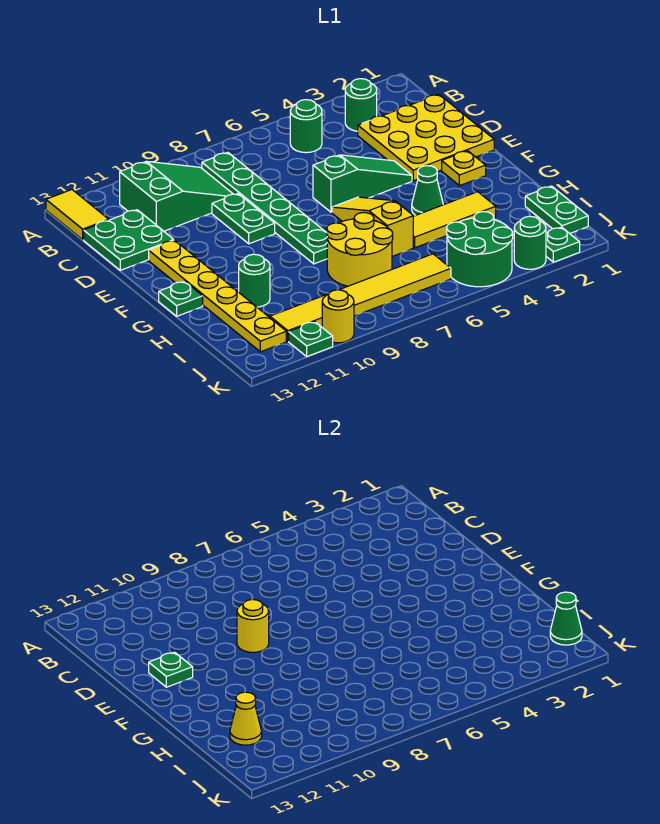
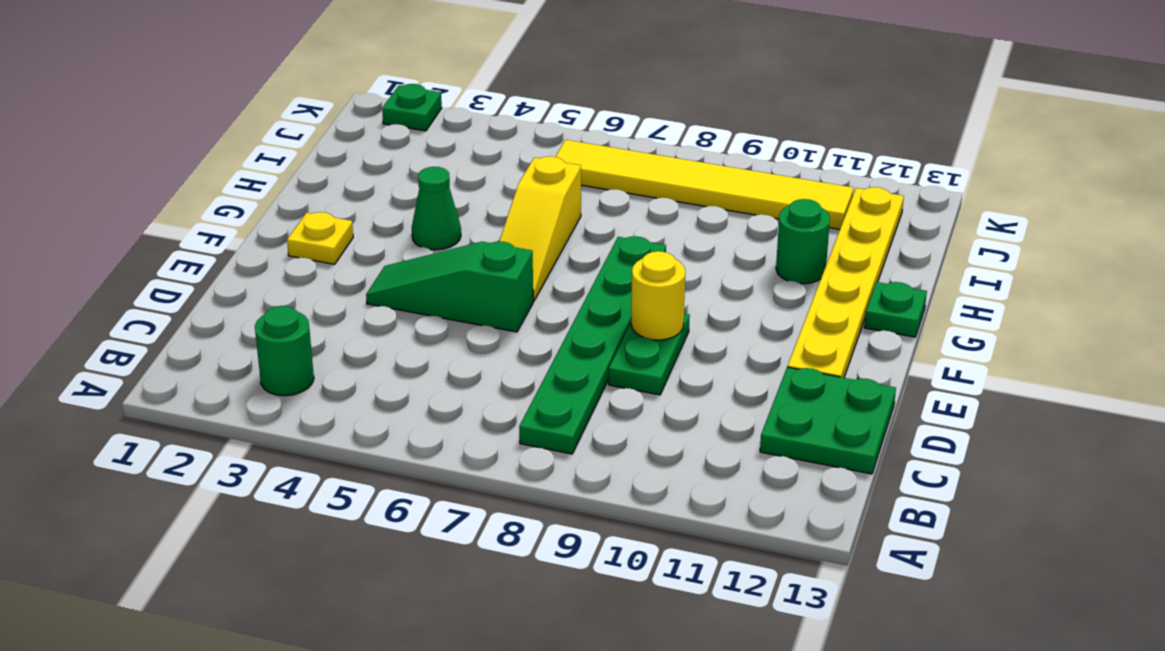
none -> yellow 1x2 tile [46,190,109,240]
none -> green 1x1 round brick [290,100,322,153]
none -> green 2x3 slope [120,161,233,231]

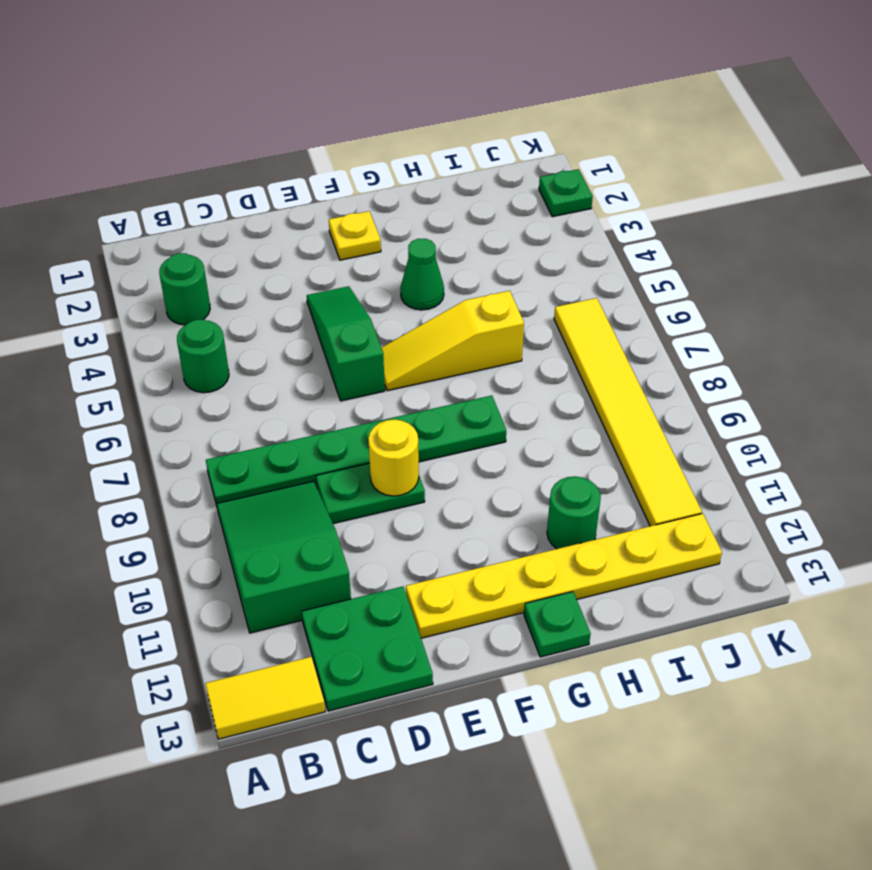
none -> yellow 3x3 plate [358,94,494,181]
none -> yellow 1x3 tile [413,192,496,248]
none -> yellow 2x2 round brick [327,212,393,286]

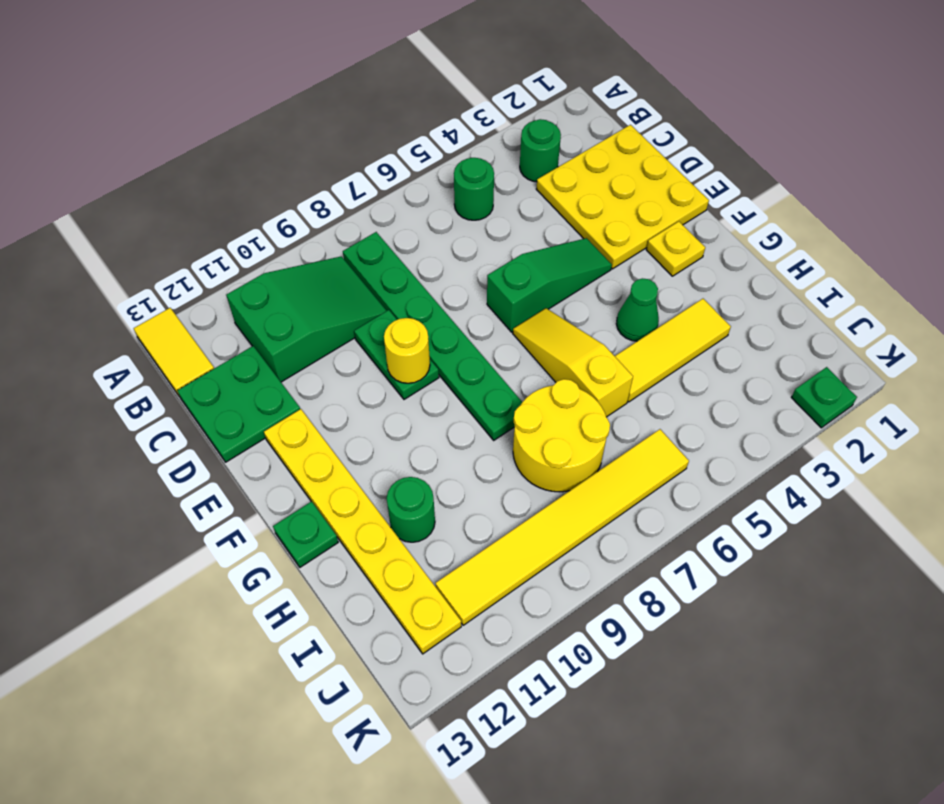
none -> green 1x2 plate [525,186,588,233]
none -> green 2x2 round brick [447,212,513,287]
none -> green 1x1 round brick [514,216,546,269]

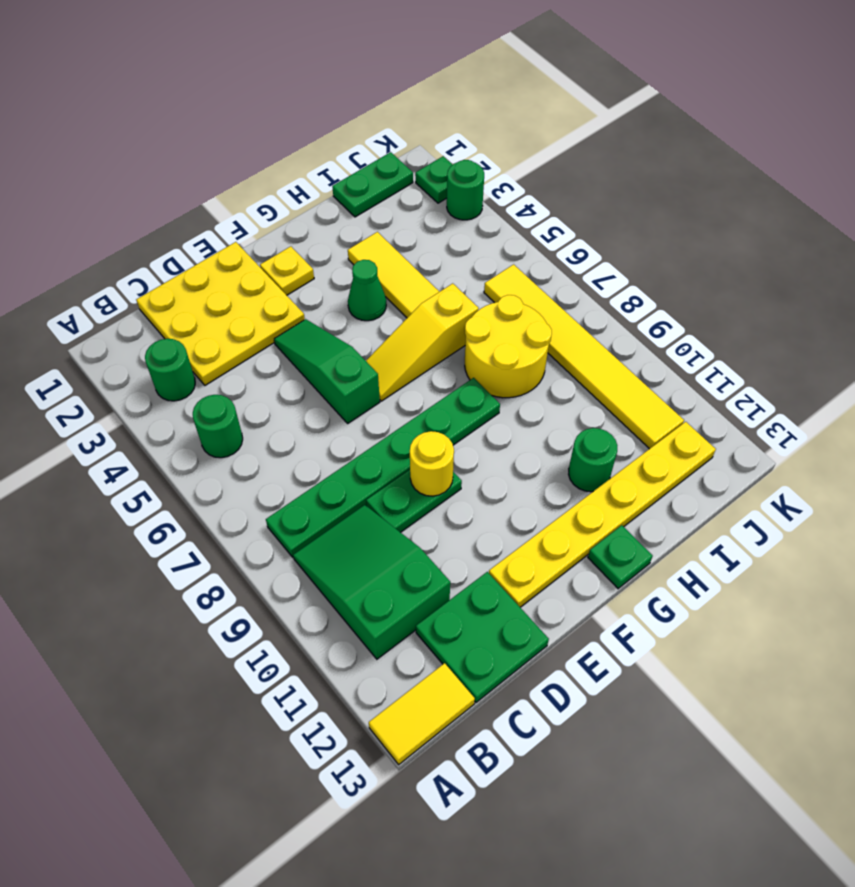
none -> green 2x2 round brick [447,212,513,287]
none -> yellow 1x1 round brick [322,290,354,343]
none -> green 1x1 plate [289,322,333,356]

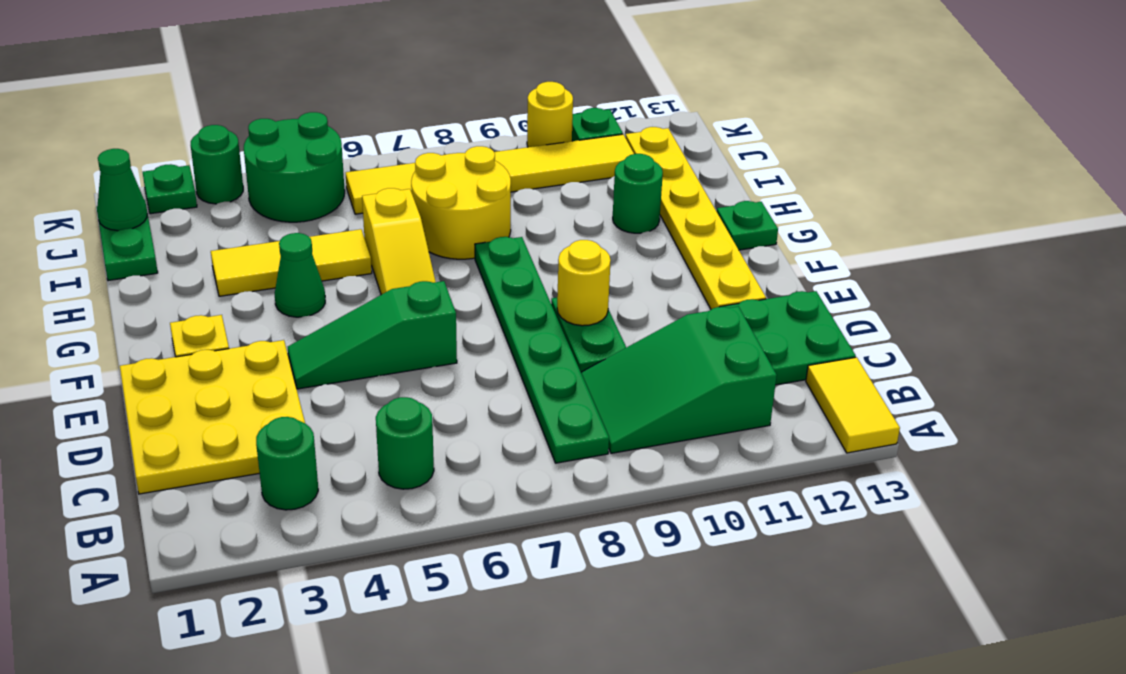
none -> green 1x1 plate [149,652,193,687]
none -> yellow 1x1 cone [230,692,262,745]

